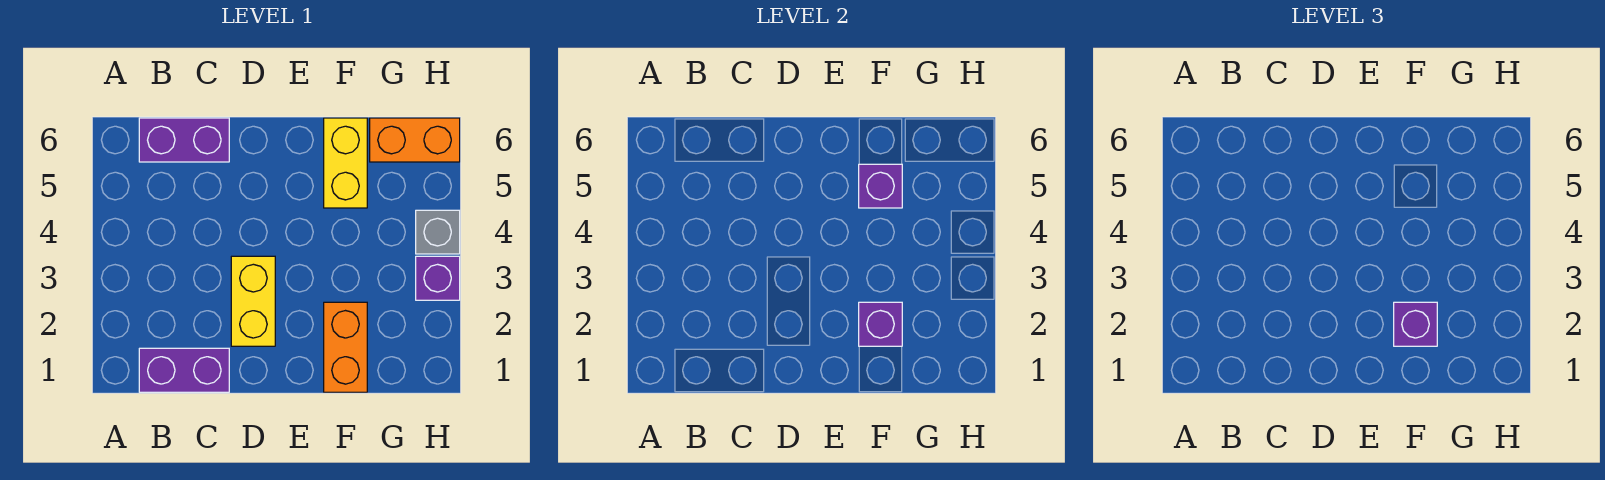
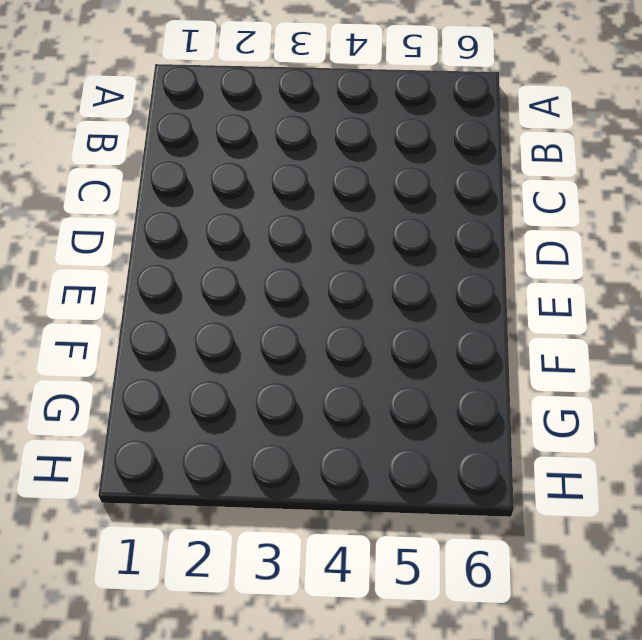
none -> purple 1x2 brick [139,348,229,392]
none -> purple 1x2 brick [139,118,229,162]

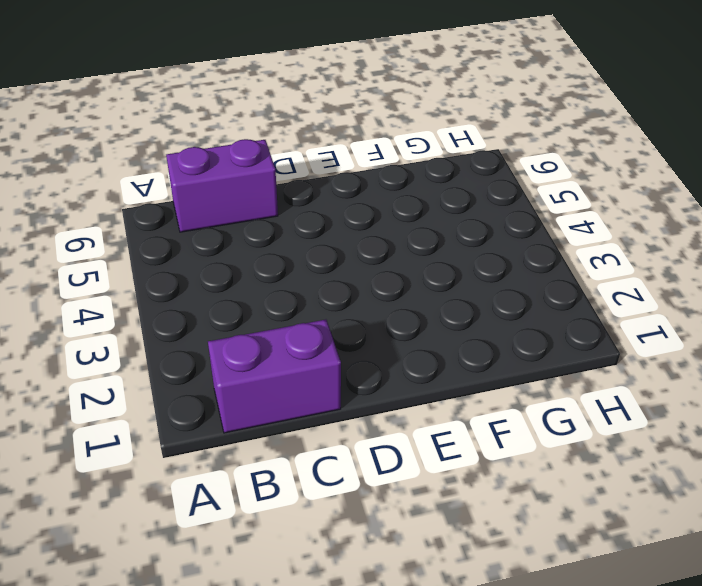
none -> yellow 1x2 brick [231,256,275,346]
none -> orange 1x2 brick [324,302,367,392]

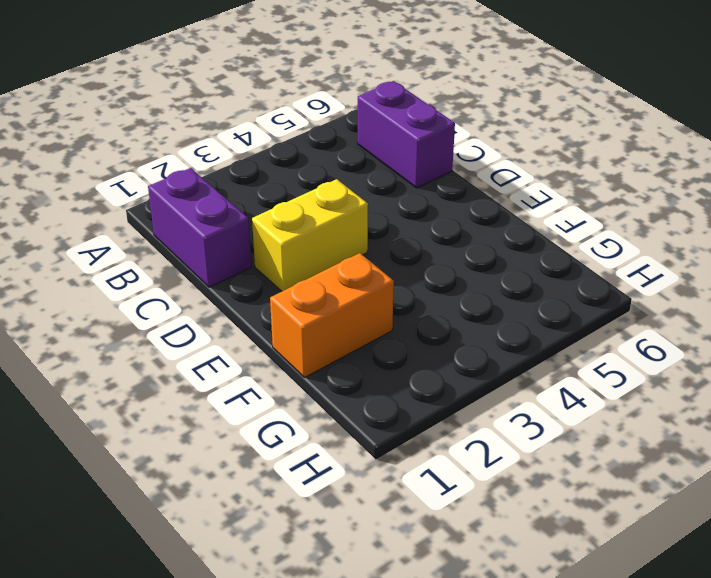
none -> yellow 1x2 brick [324,118,367,208]
none -> orange 1x2 brick [370,118,460,162]

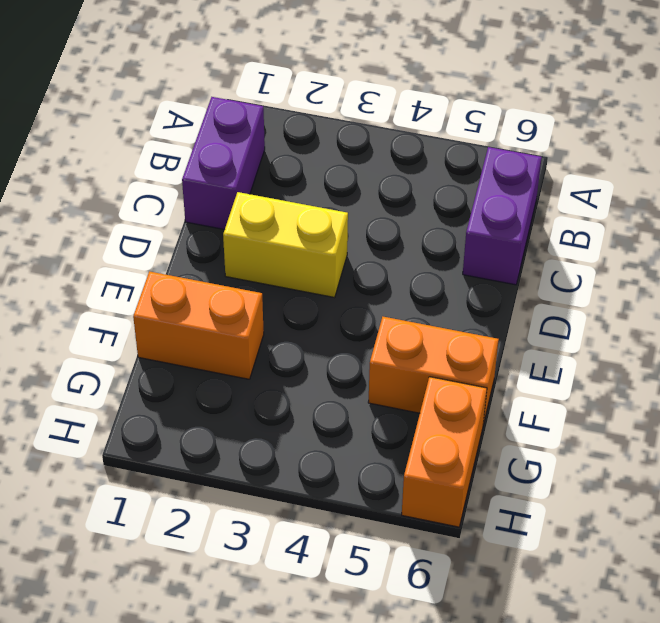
orange 1x2 brick [368,317,499,425] -> yellow 1x2 brick [324,118,367,208]
none -> purple 1x1 brick [416,256,460,300]
none -> grey 1x1 brick [416,210,460,254]

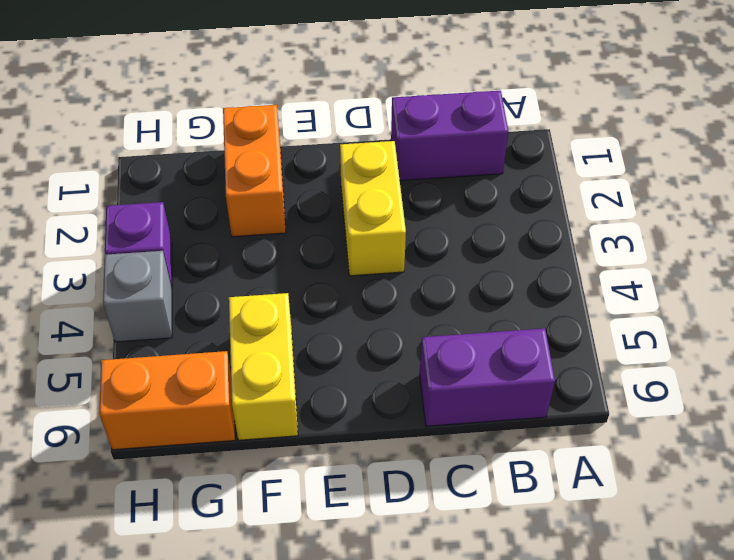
none -> purple 1x1 brick [859,302,902,346]
none -> purple 1x1 brick [859,164,902,208]

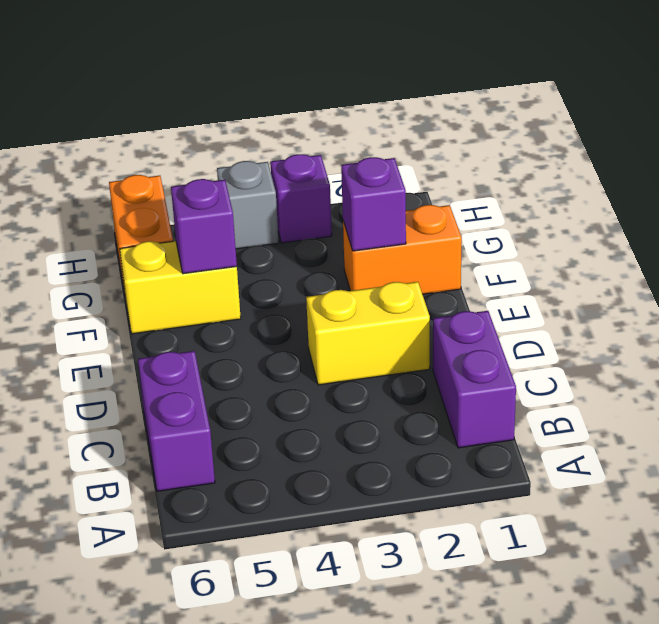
none -> purple 1x1 brick [1394,302,1437,346]

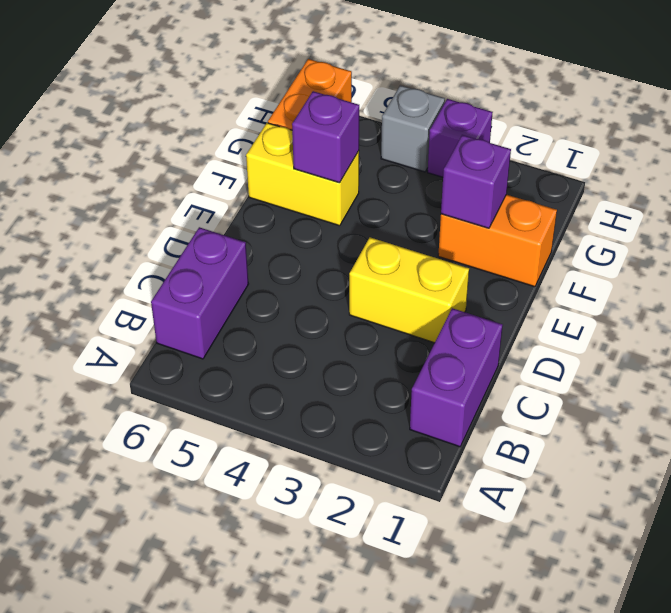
none -> purple 1x1 brick [1394,302,1437,346]

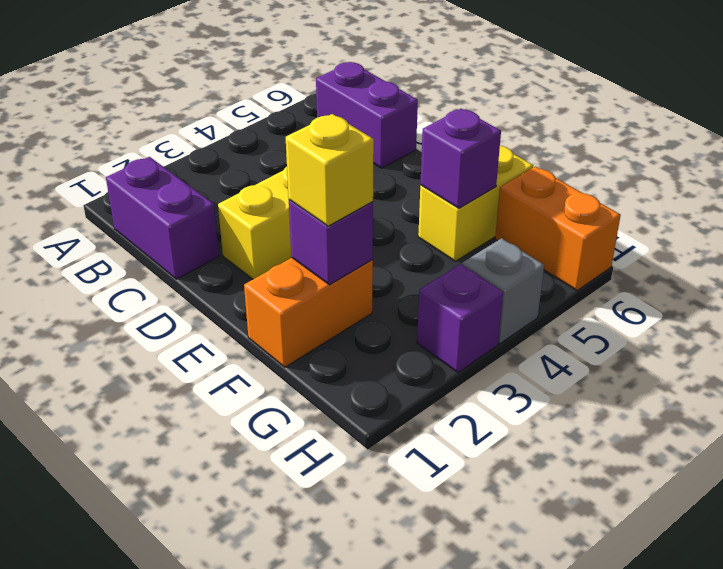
yellow 1x1 brick [286,114,374,226] -> purple 1x1 brick [1394,302,1437,346]

